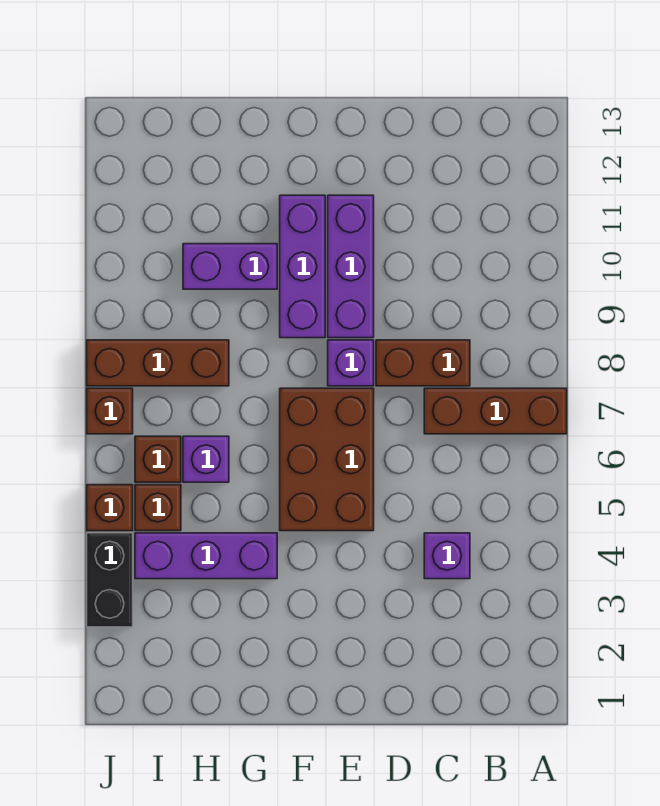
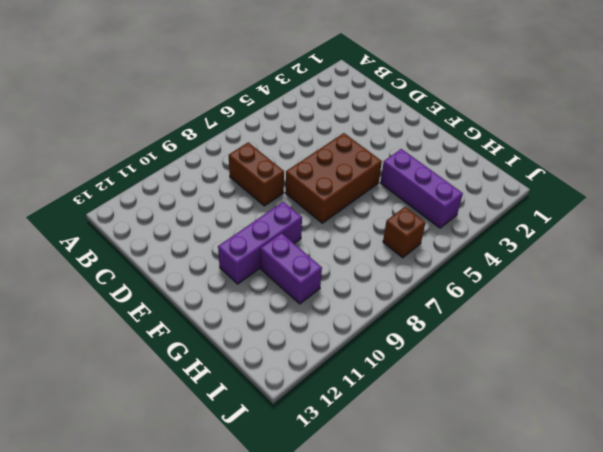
none -> brown 1x3 brick [424,388,567,434]
none -> purple 1x1 brick [424,533,470,579]
none -> purple 1x1 brick [328,340,374,386]

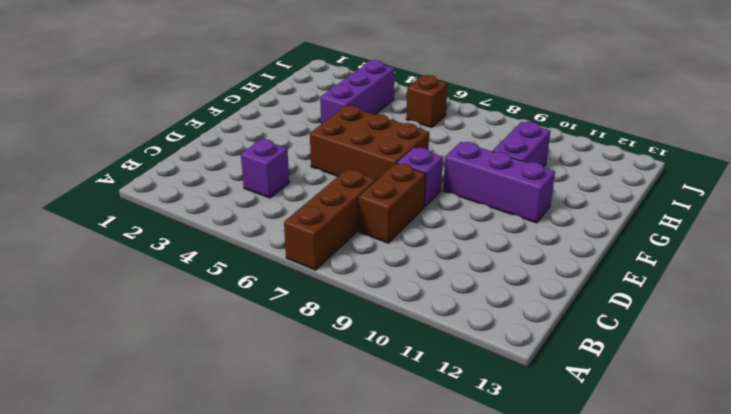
none -> purple 1x3 brick [328,195,374,338]
none -> purple 1x1 brick [183,436,229,482]
none -> brown 1x3 brick [87,340,229,386]

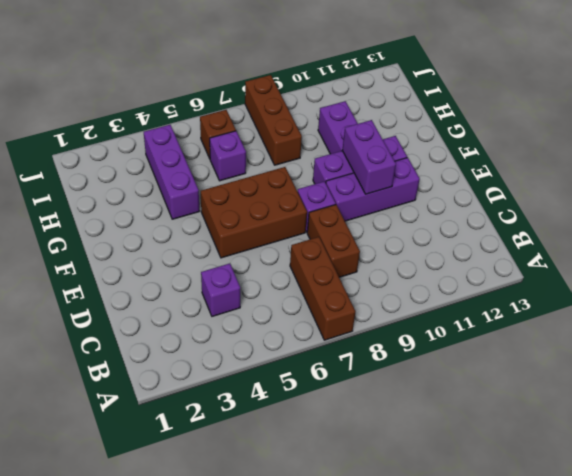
purple 1x2 brick [342,120,396,194] -> none
none -> brown 1x1 brick [135,485,181,531]
none -> black 1x2 brick [87,533,133,627]
none -> brown 1x1 brick [87,485,133,531]

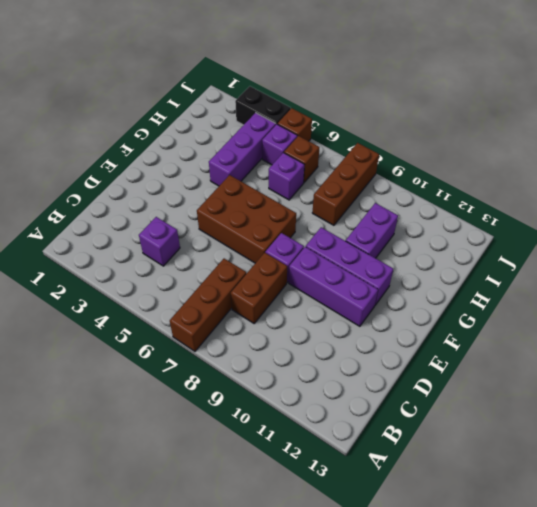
purple 1x1 brick [262,124,297,165] -> brown 1x1 brick [135,485,181,531]
none -> brown 1x1 brick [87,388,133,434]

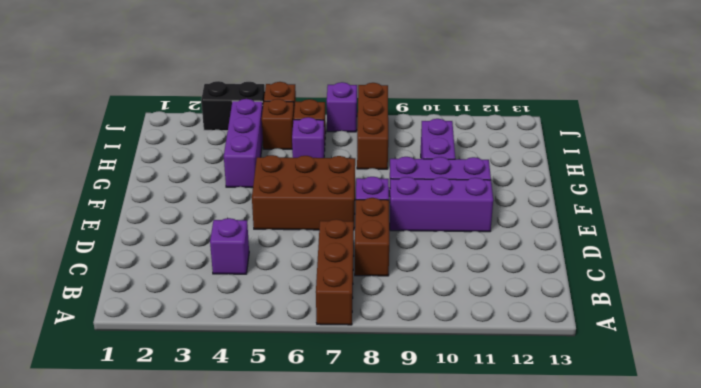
purple 1x1 brick [327,82,357,132] -> brown 1x1 brick [87,388,133,434]

